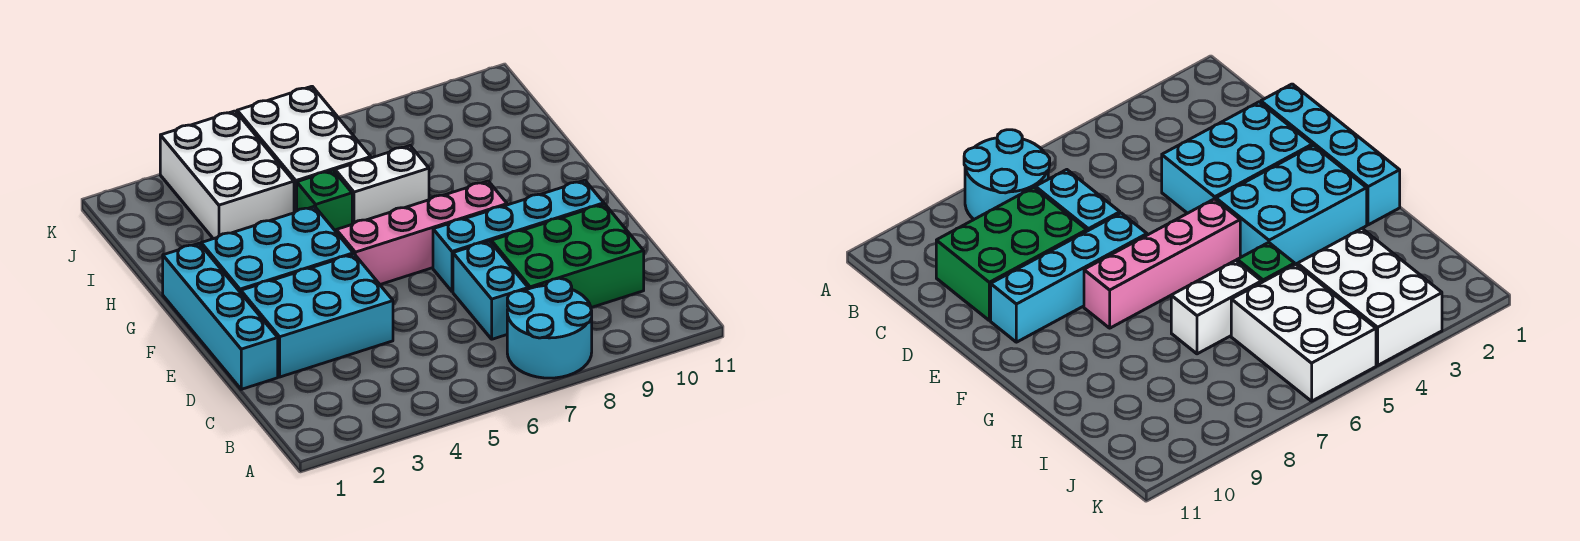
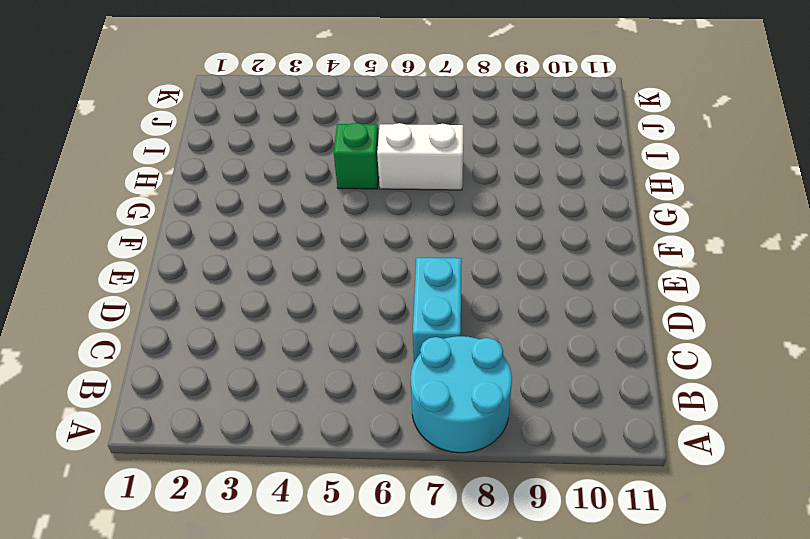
none -> green 2x3 brick [491,204,644,308]
none -> cyan 1x4 brick [163,243,278,389]
none -> cyan 2x3 brick [241,254,393,377]

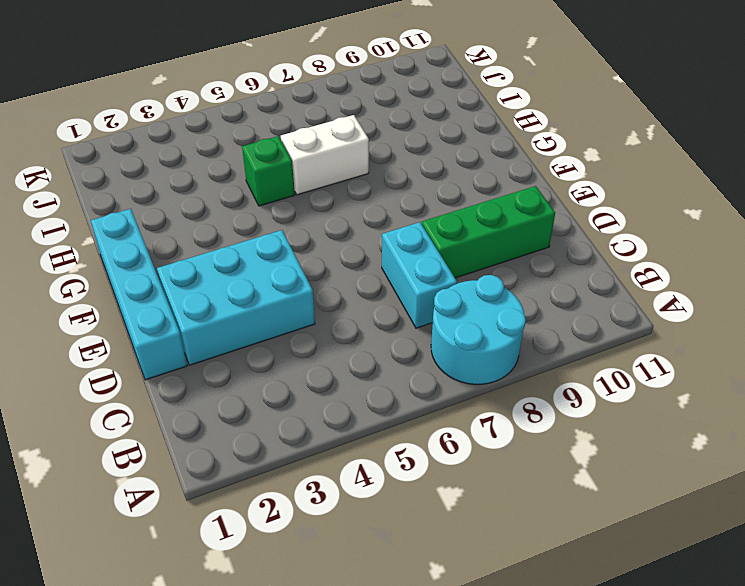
green 1x3 brick [422,186,555,278] -> green 2x3 brick [491,204,644,308]
none -> cyan 1x4 brick [433,180,604,292]
none -> cyan 2x3 brick [201,206,353,293]
none -> pink 1x4 brick [336,181,507,284]

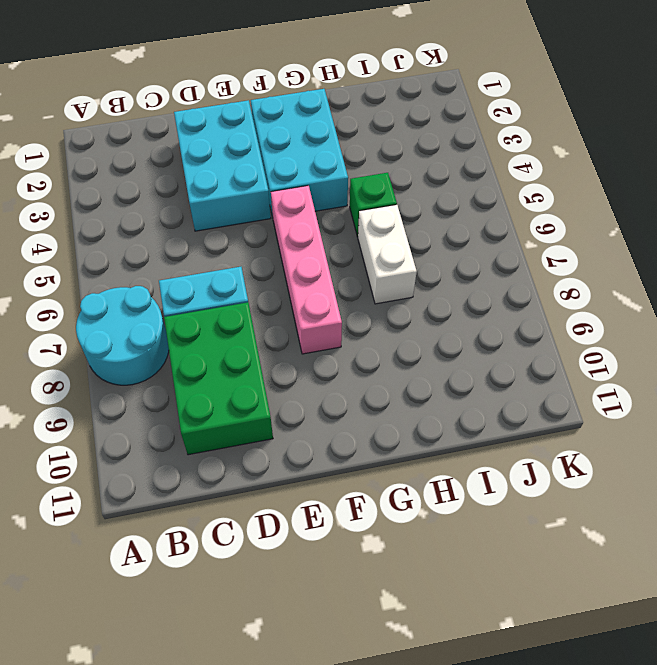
none -> cyan 1x4 brick [163,243,278,389]
none -> cyan 1x4 brick [433,180,604,292]
none -> white 2x3 brick [160,111,294,239]

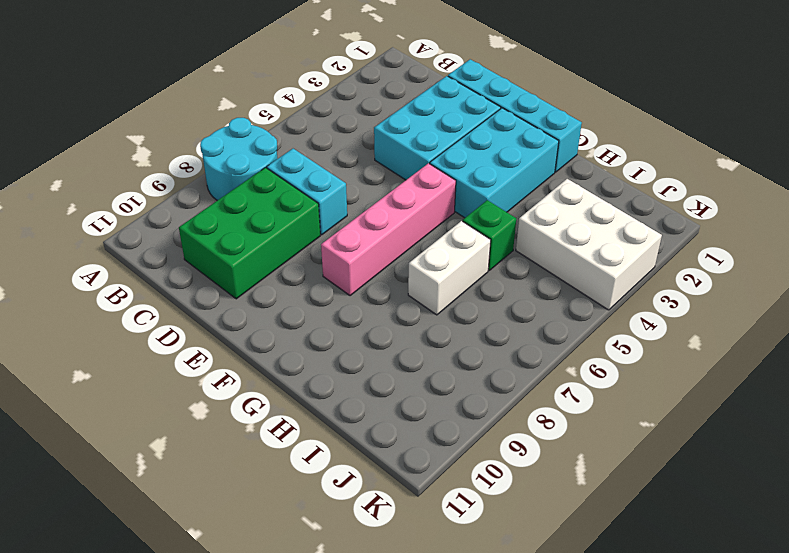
none -> cyan 1x4 brick [433,180,604,292]
none -> white 2x3 brick [237,86,371,213]

